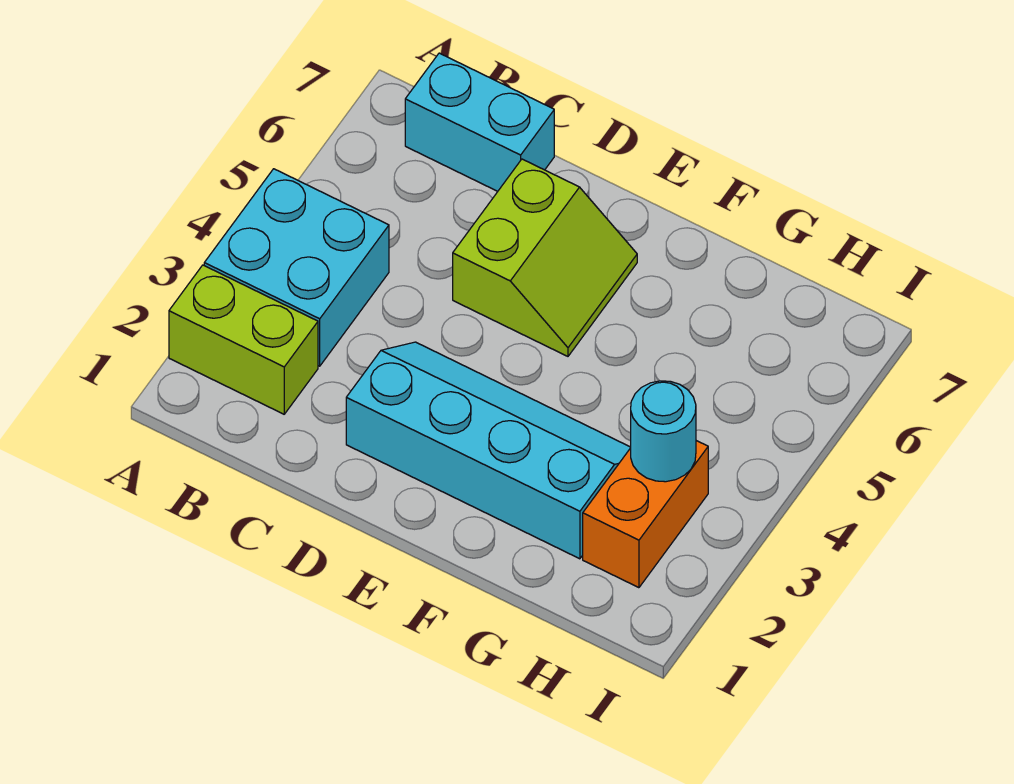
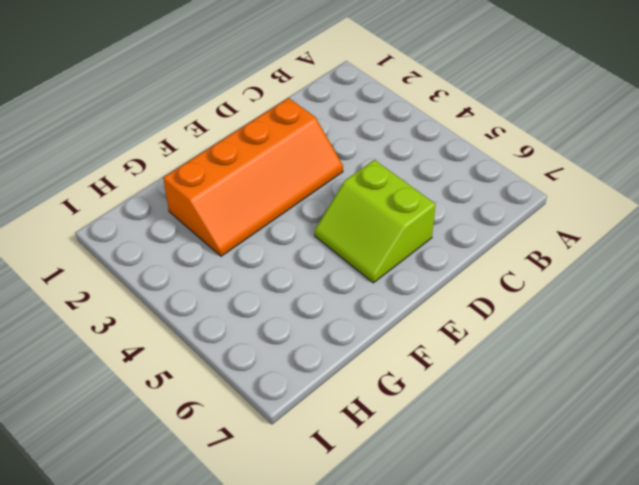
orange 2x4 slope [163,98,343,256] -> cyan 2x4 slope [346,342,631,559]
none -> lime 1x2 brick [169,265,318,414]
none -> cyan 2x2 brick [204,169,389,366]

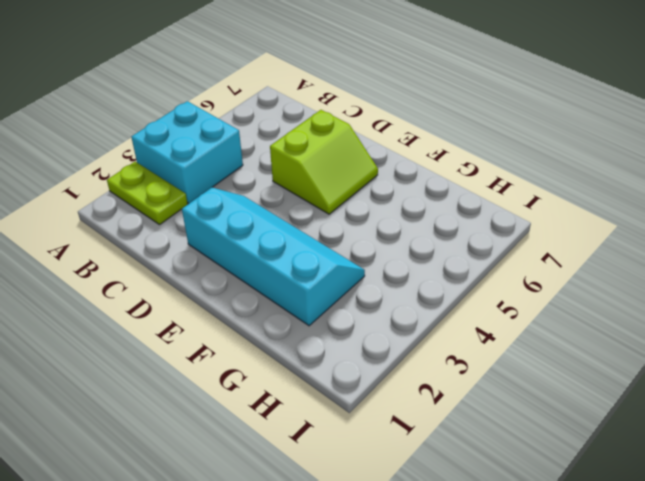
lime 1x2 plate [107,162,188,225] -> lime 1x2 brick [169,265,318,414]
none -> cyan 1x2 brick [405,53,554,191]
none -> orange 1x2 brick [583,441,708,588]

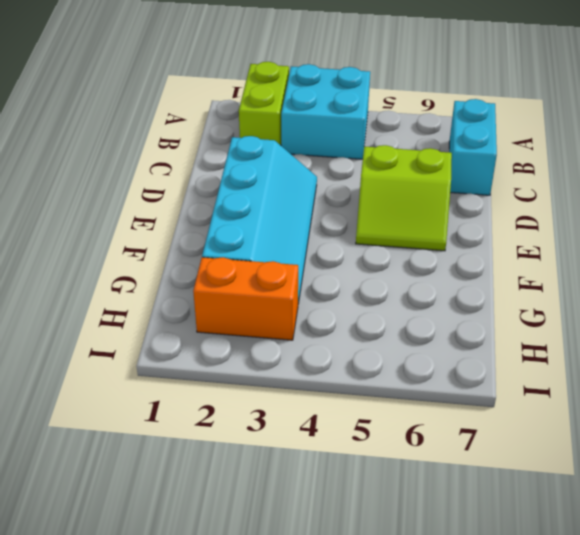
none -> cyan 1x1 round brick [631,381,696,482]

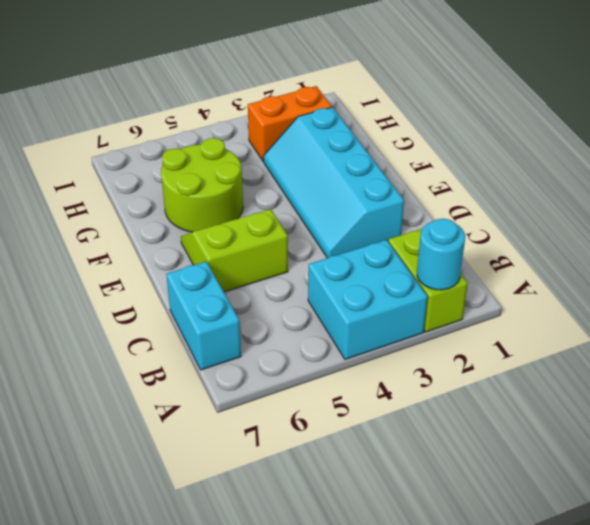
cyan 1x1 round brick [417,219,465,290] -> cyan 1x1 round brick moved to [631,381,696,482]
lime 2x2 round brick [161,138,243,232] -> none

